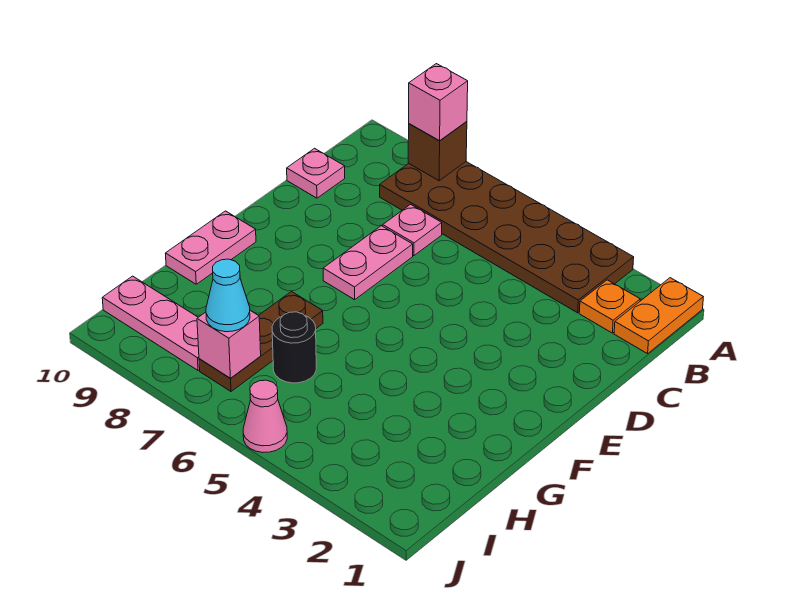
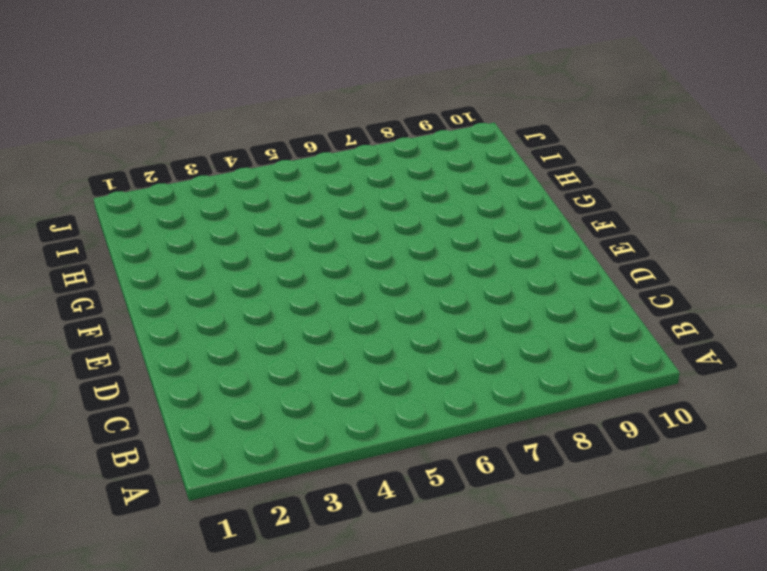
none -> orange 1x2 plate [614,278,703,354]
none -> brown 2x6 plate [380,162,634,313]
none -> orange 1x1 plate [579,280,640,333]

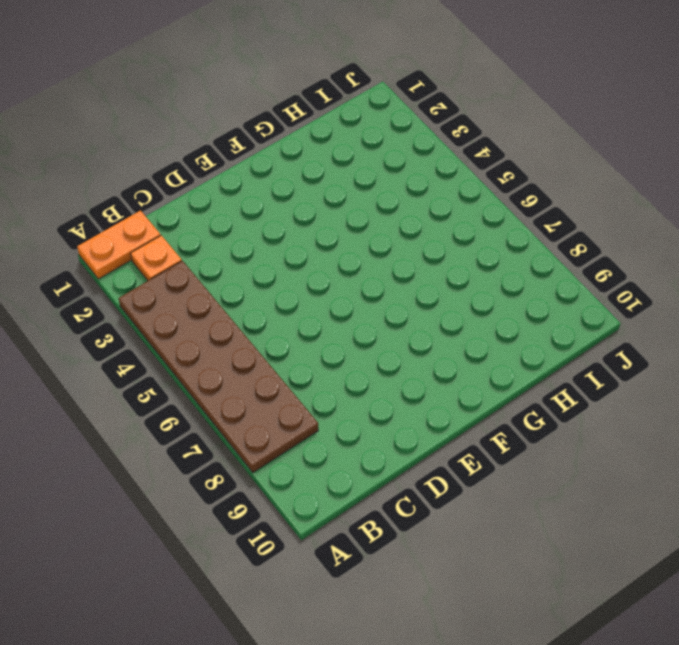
none -> pink 1x1 plate [383,204,442,256]
none -> pink 1x1 plate [287,148,345,198]
none -> pink 1x2 plate [323,226,413,300]

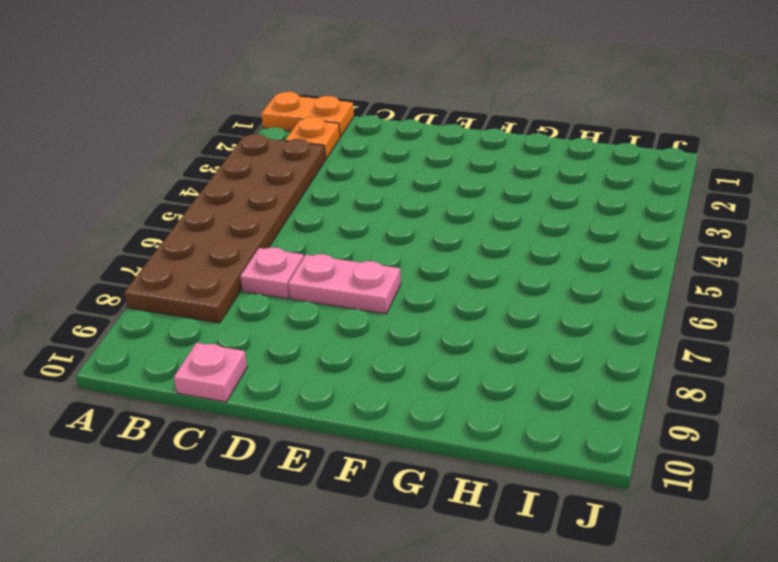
none -> pink 1x2 plate [165,211,256,284]
none -> brown 1x3 plate [199,292,323,391]
none -> black 1x1 round brick [272,312,316,383]

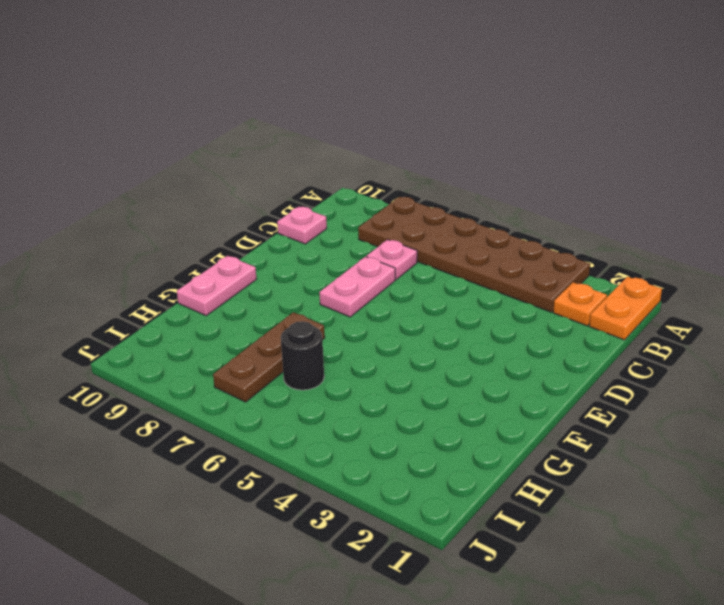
none -> pink 1x3 plate [102,276,200,370]
none -> pink 1x1 cone [243,380,287,453]
none -> brown 1x1 brick [408,122,467,181]

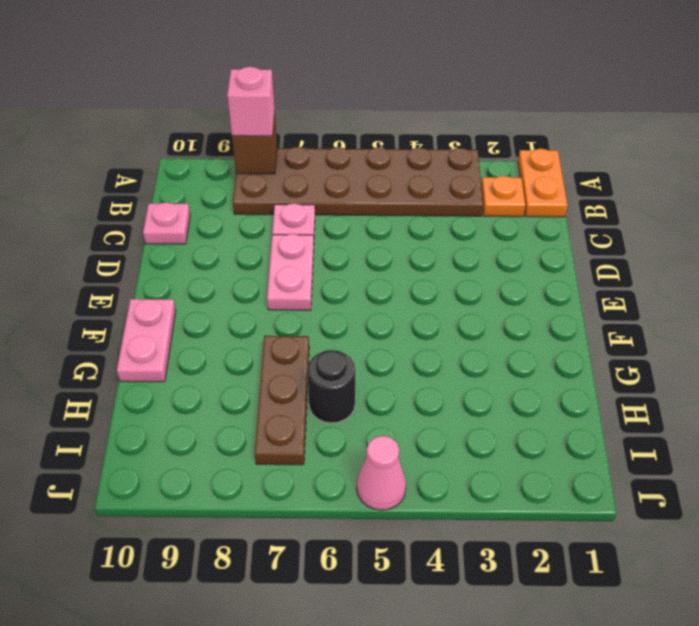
none -> pink 1x3 plate [102,276,200,370]
none -> pink 1x1 brick [197,311,261,378]
none -> cyan 1x1 cone [206,259,250,332]

